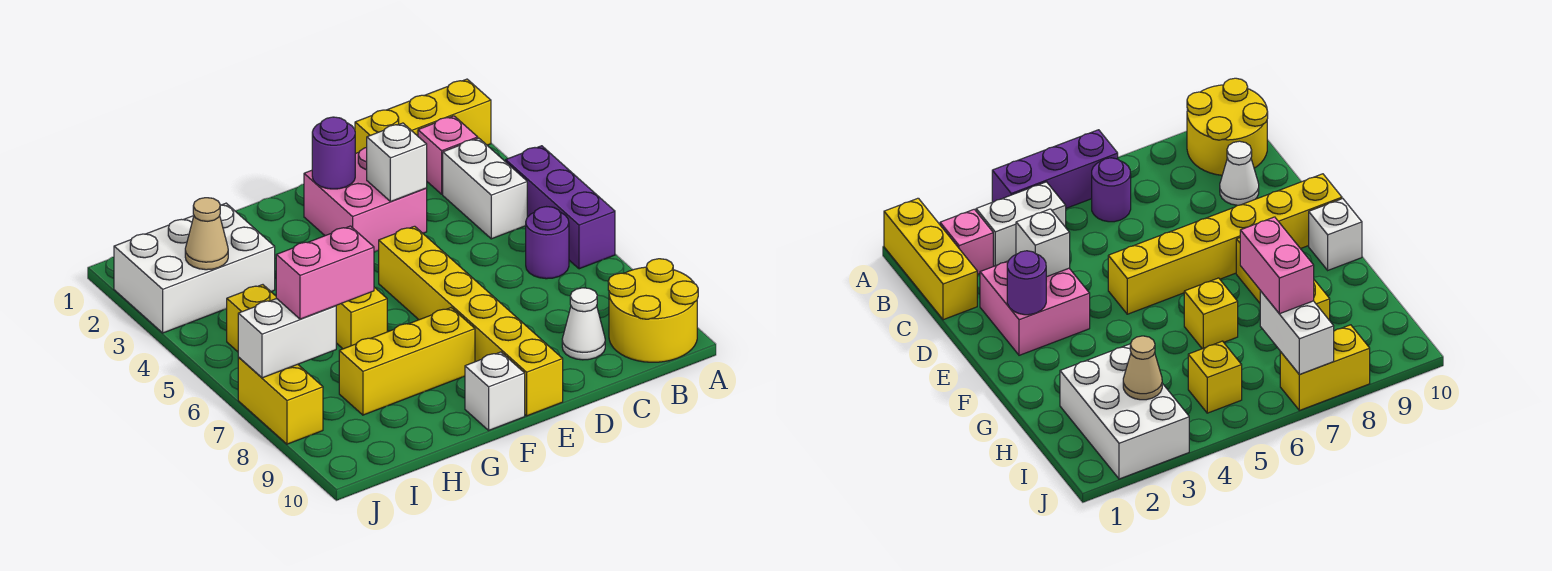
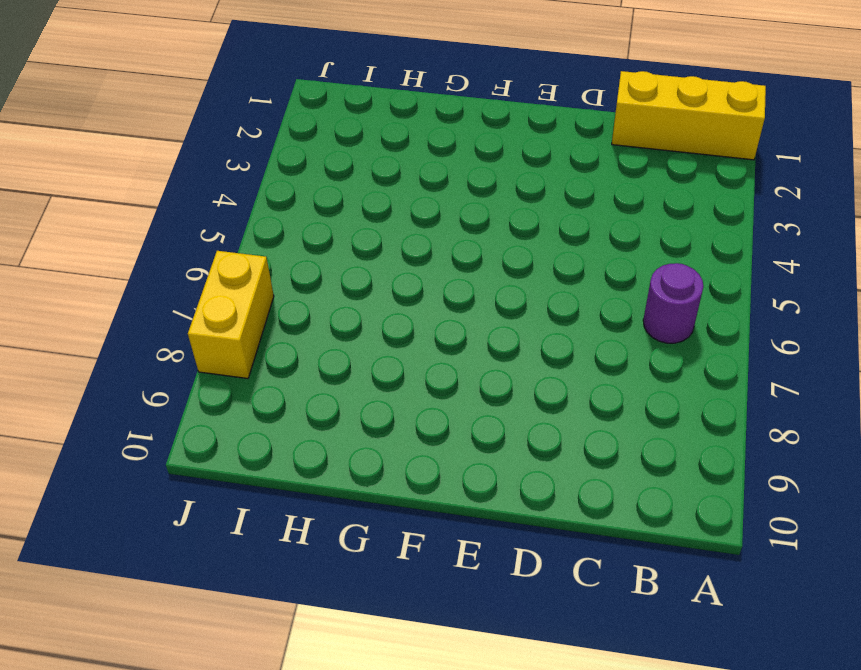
none -> purple 1x3 brick [506,146,615,269]
none -> yellow 2x2 round brick [608,259,698,362]
none -> pink 1x1 brick [418,116,478,194]

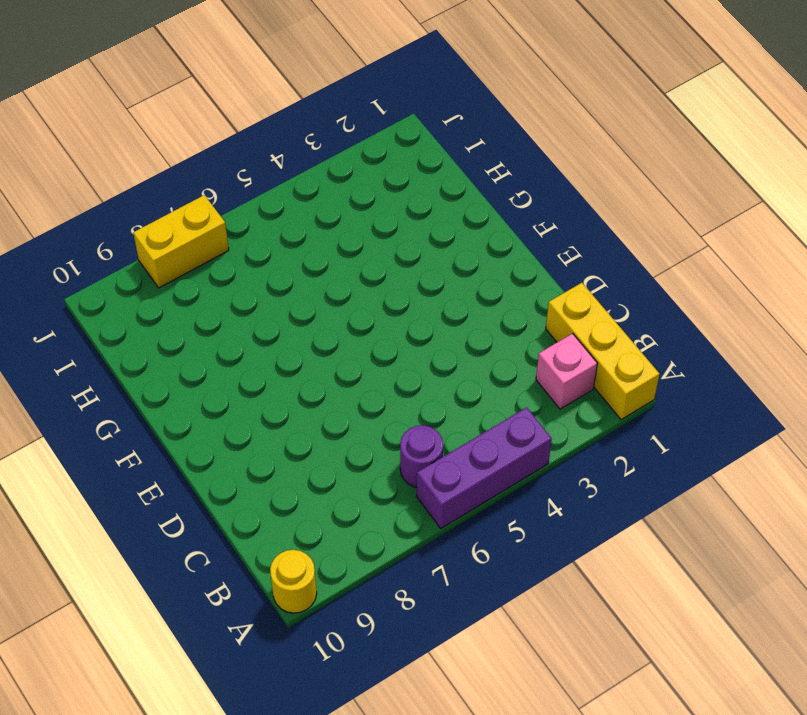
yellow 1x1 round brick [270,550,317,613] -> yellow 2x2 round brick [608,259,698,362]
none -> white 1x2 brick [443,138,527,239]
none -> white 1x1 cone [562,288,605,360]
none -> pink 2x2 brick [304,148,427,252]

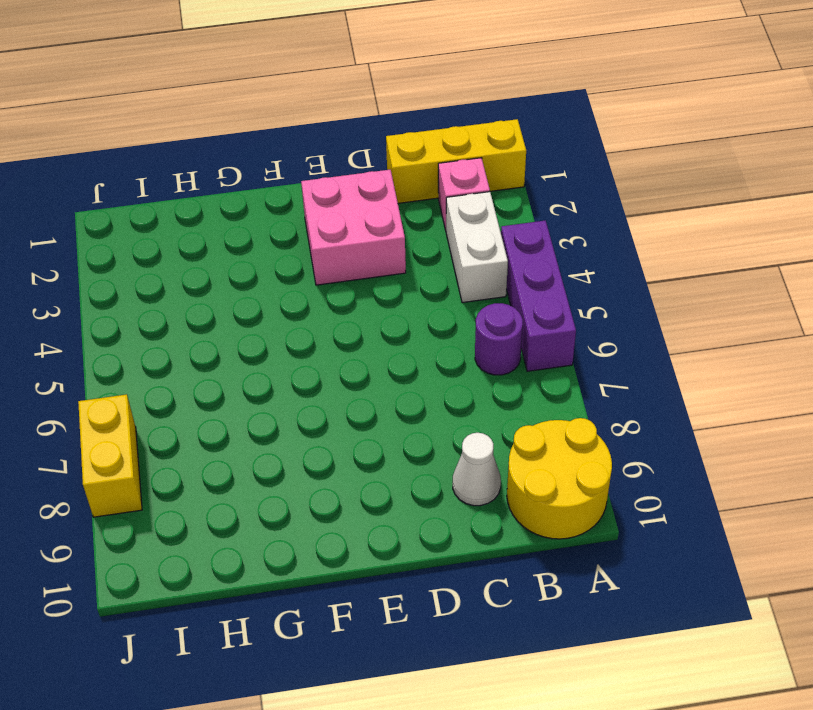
none -> yellow 1x6 brick [378,226,563,416]
none -> yellow 1x3 brick [339,308,475,415]
none -> white 1x1 brick [465,352,525,430]

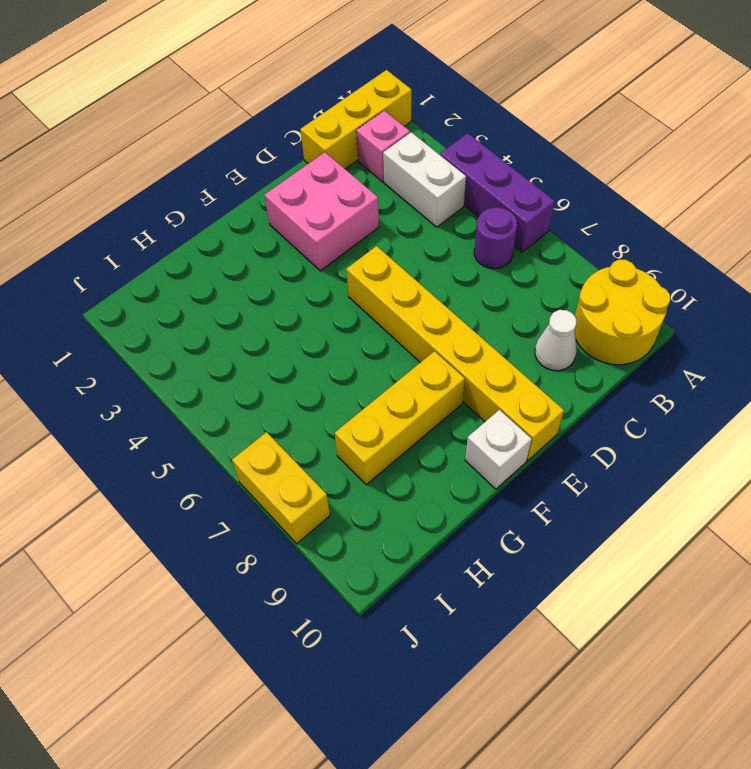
none -> yellow 1x1 brick [336,287,387,349]
none -> white 2x3 brick [114,203,275,333]
none -> yellow 1x1 brick [227,285,277,352]

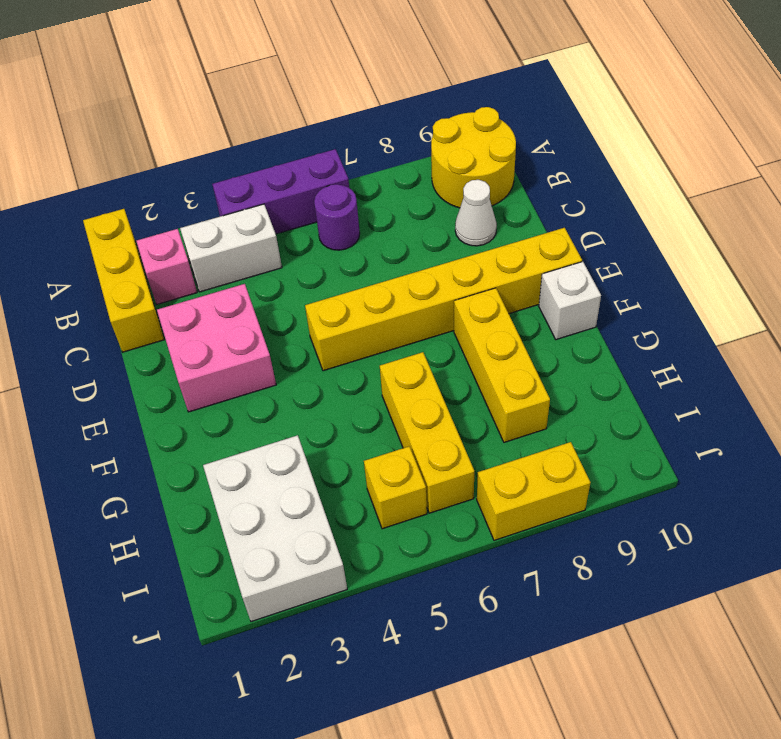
yellow 1x3 brick [380,352,474,513] -> yellow 1x1 brick [336,287,387,349]
none -> white 1x1 brick [367,123,427,202]
none -> purple 1x1 round brick [312,117,355,189]
none -> tan 1x1 cone [185,198,228,270]

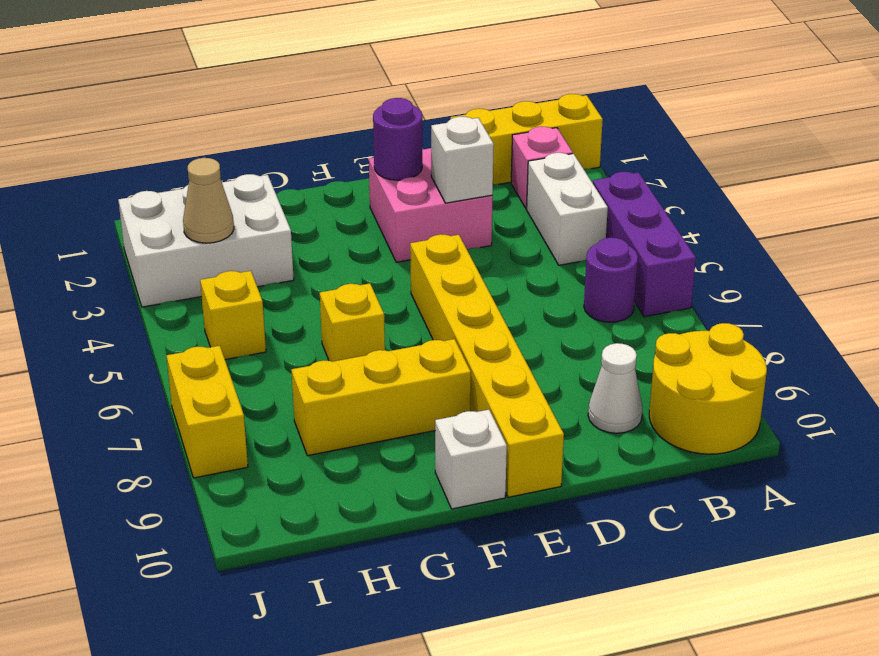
none -> white 1x2 brick [238,299,336,378]
none -> pink 1x2 brick [276,226,374,319]

